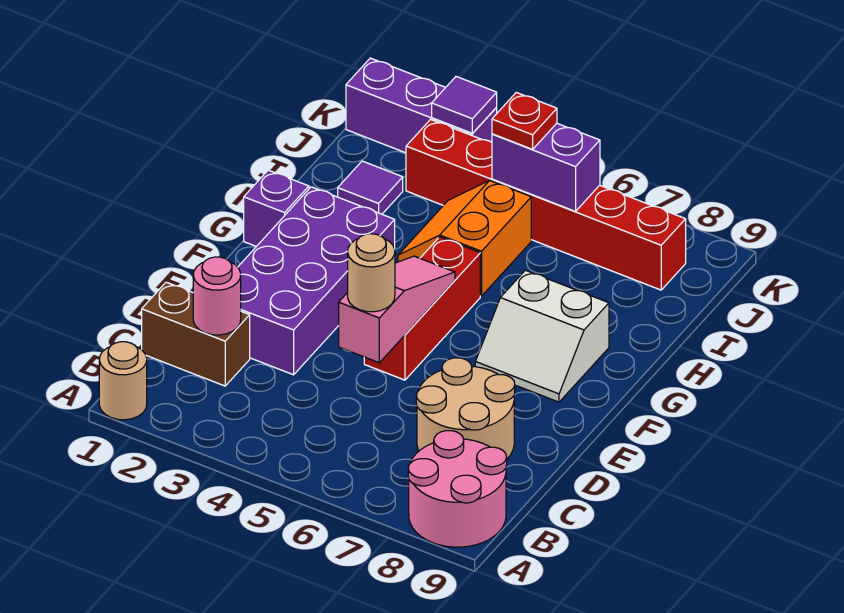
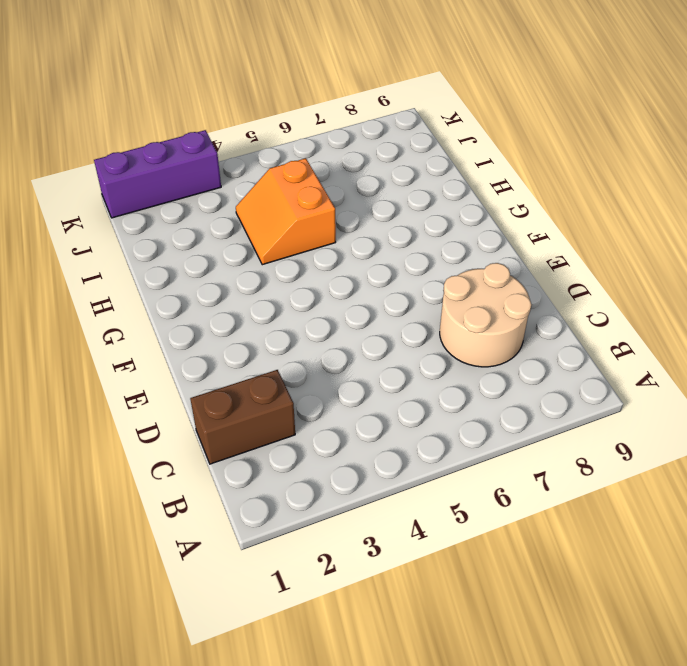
none -> tan 1x1 round brick [99,342,147,420]
none -> pink 2x2 round brick [408,431,507,547]
none -> purple 2x4 brick [238,187,395,375]

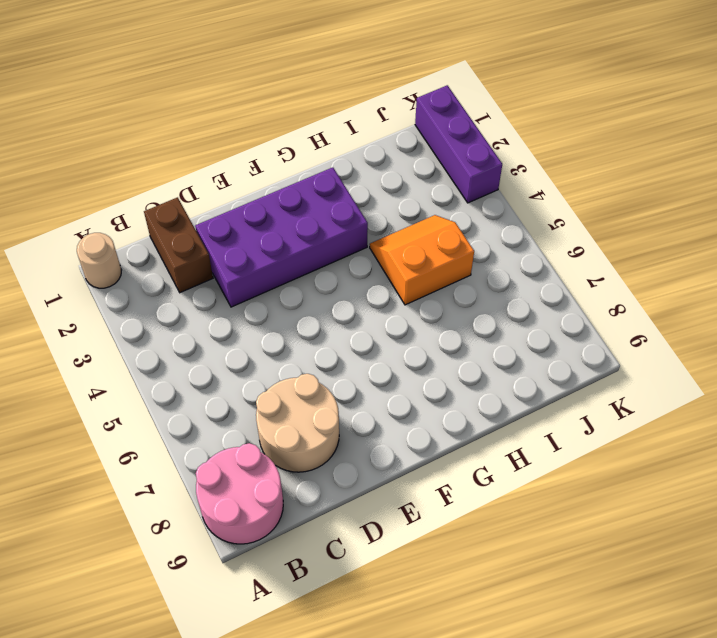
none -> red 1x3 brick [364,237,480,380]
none -> white 2x2 slope [475,270,609,402]
none -> purple 1x1 brick [244,170,309,246]

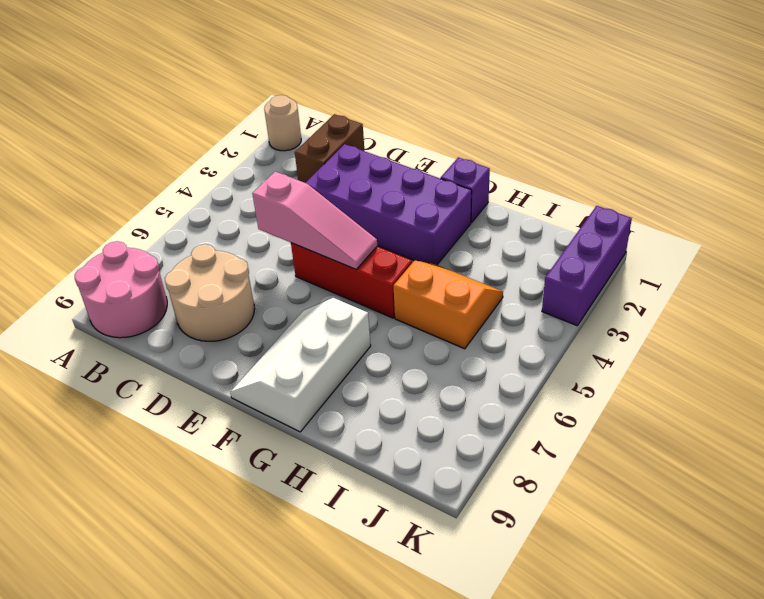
white 2x3 slope [230,298,371,432] -> white 2x2 slope [475,270,609,402]
none -> purple 1x1 tile [338,161,403,214]
none -> red 1x6 brick [406,120,686,290]
none -> pink 1x1 round brick [193,257,241,335]

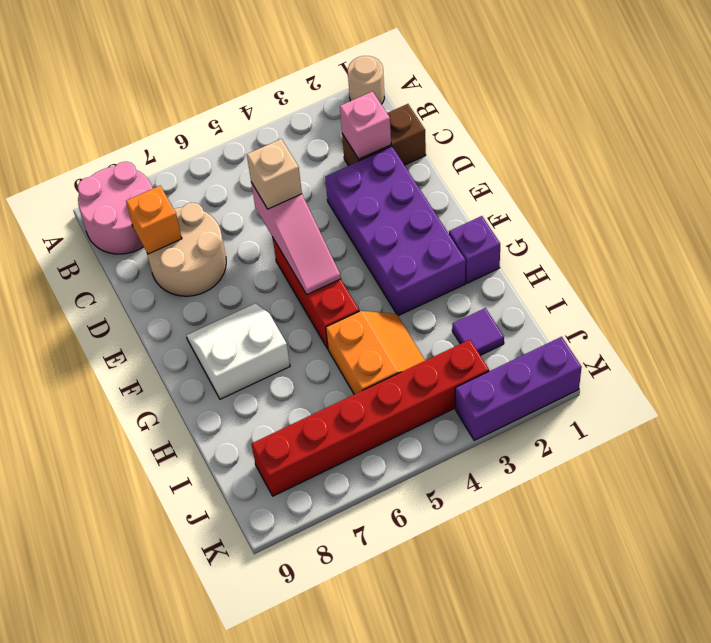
pink 1x1 brick [340,92,391,159] -> pink 1x1 round brick [193,257,241,335]
orange 1x1 brick [126,186,182,254] -> none
tan 1x1 brick [247,139,302,209] -> tan 1x1 round brick [348,234,395,312]
none -> purple 1x2 brick [492,123,600,211]
none -> purple 1x1 tile [432,77,497,133]
none -> red 1x1 plate [492,92,557,149]

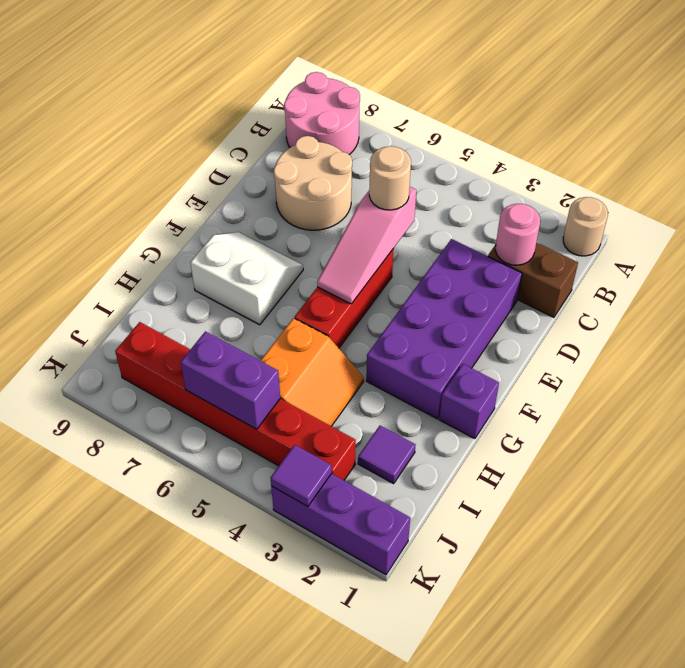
none -> red 1x1 plate [492,92,557,149]

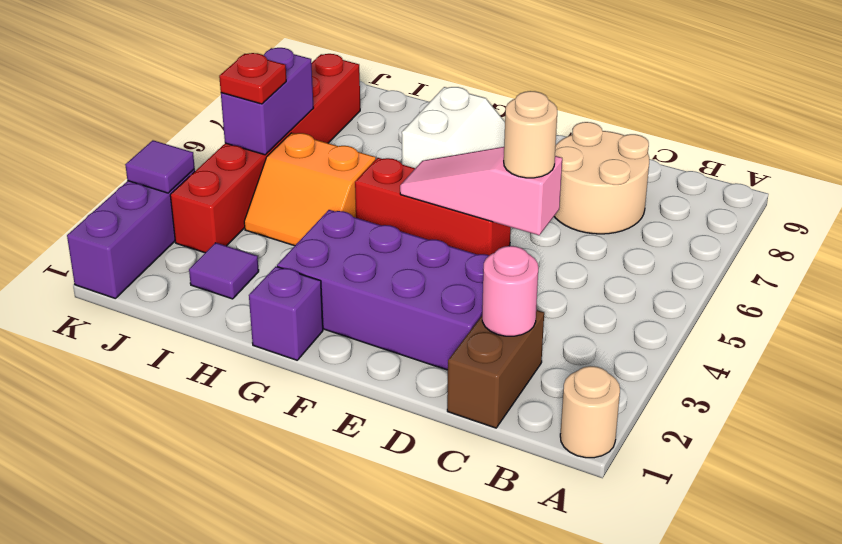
none -> pink 2x2 round brick [408,431,507,547]

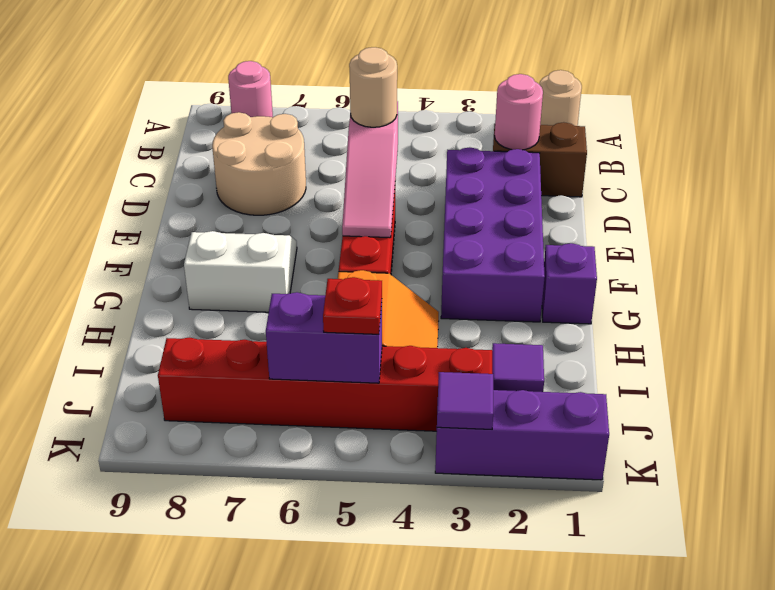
pink 1x1 round brick [228,61,273,117] -> pink 2x2 round brick [408,431,507,547]

